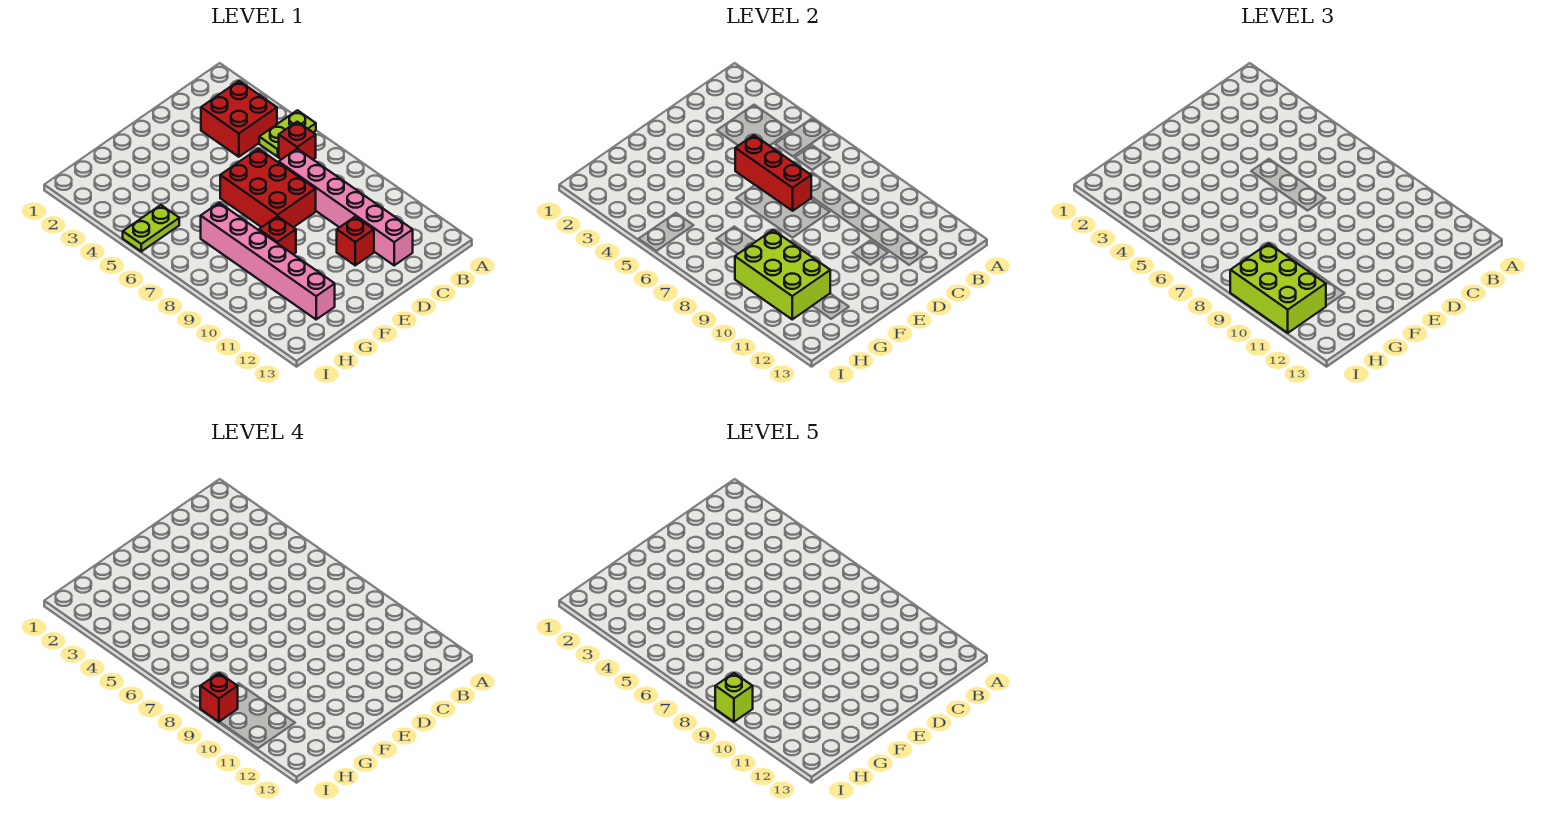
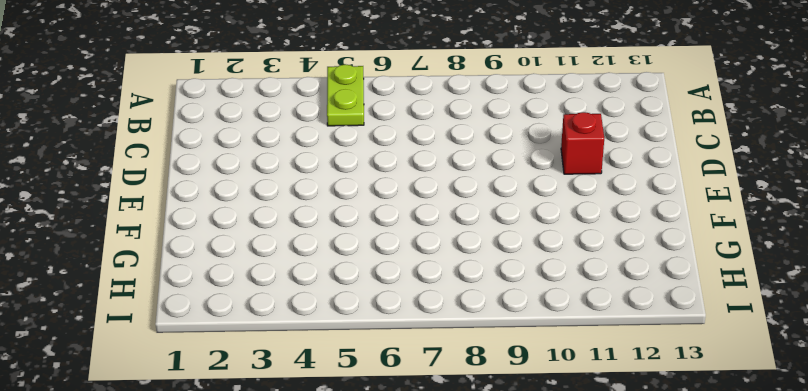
none -> red 2x2 brick [201,81,277,157]
none -> red 1x1 brick [279,122,316,159]
none -> pink 1x6 brick [279,149,413,265]

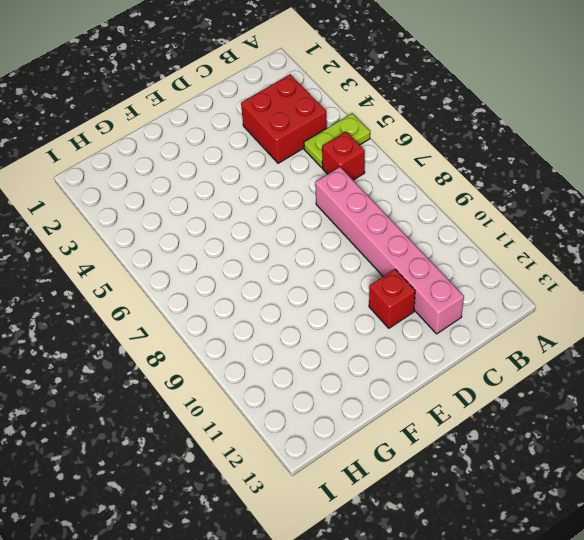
none -> red 2x3 brick [220,149,316,227]
none -> red 1x1 brick [259,216,296,254]
none -> pink 1x6 brick [201,203,335,319]

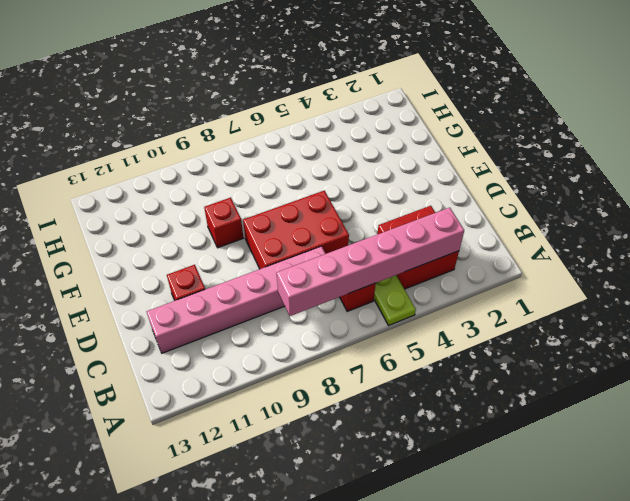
pink 1x6 brick [277,208,464,316] -> pink 1x6 brick moved to [201,203,335,319]
none -> lime 1x2 plate [123,205,179,251]
none -> red 1x3 brick [735,135,811,211]
none -> lime 2x3 brick [735,230,830,319]

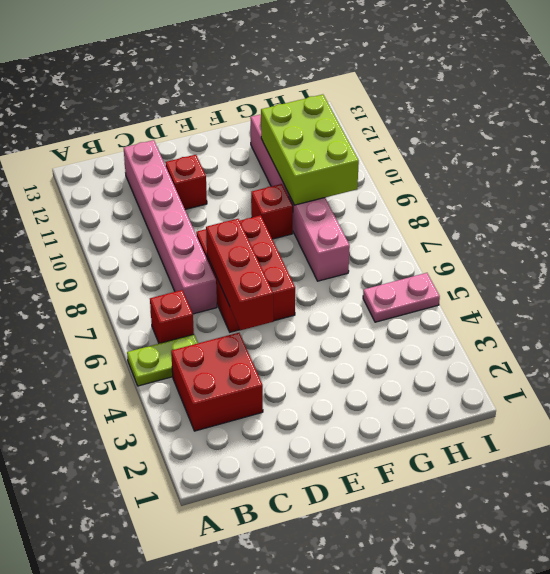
pink 1x2 plate [363,273,440,322] -> lime 1x2 plate [123,205,179,251]
none -> lime 2x3 brick [1230,244,1326,333]
none -> red 1x1 brick [200,673,238,722]
none -> lime 1x1 brick [715,673,753,722]

